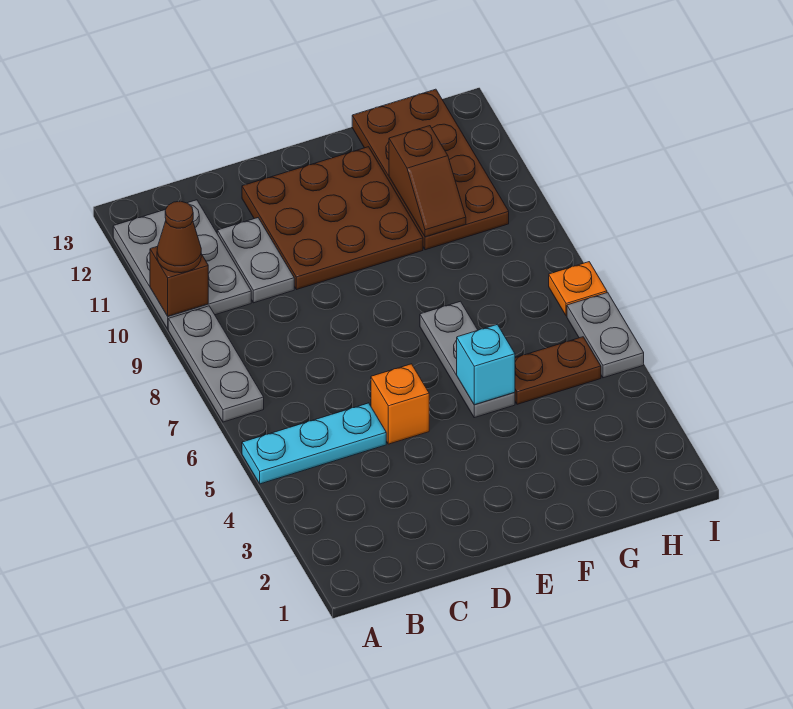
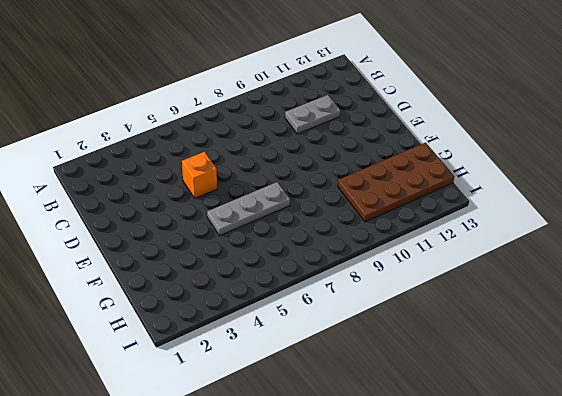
none -> cyan 1x3 plate [242,403,386,484]
none -> grey 1x3 plate [168,306,264,422]
none -> grey 2x3 plate [113,200,251,329]

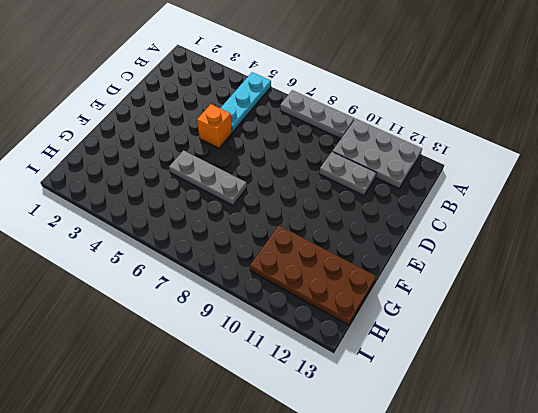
none -> brown 3x3 plate [242,147,423,290]
none -> brown 1x2 plate [515,337,601,404]
none -> grey 1x2 plate [567,293,644,378]

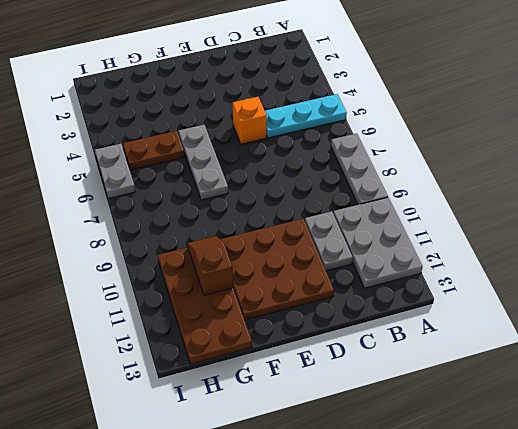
none -> orange 1x1 plate [549,262,607,316]
none -> brown 1x1 brick [150,246,208,316]
none -> cyan 1x1 brick [457,324,515,405]

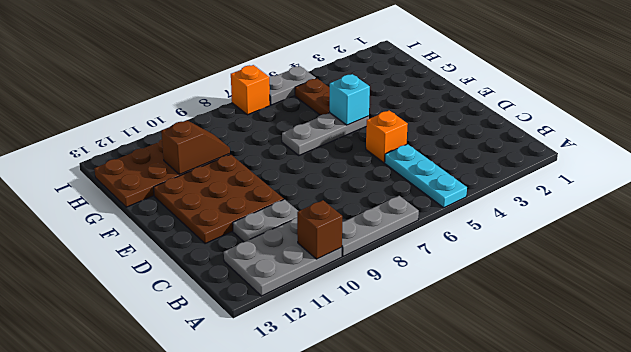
orange 1x1 brick [231,65,270,115] -> orange 1x1 plate [549,262,607,316]
none -> brown 1x1 cone [157,201,201,273]

